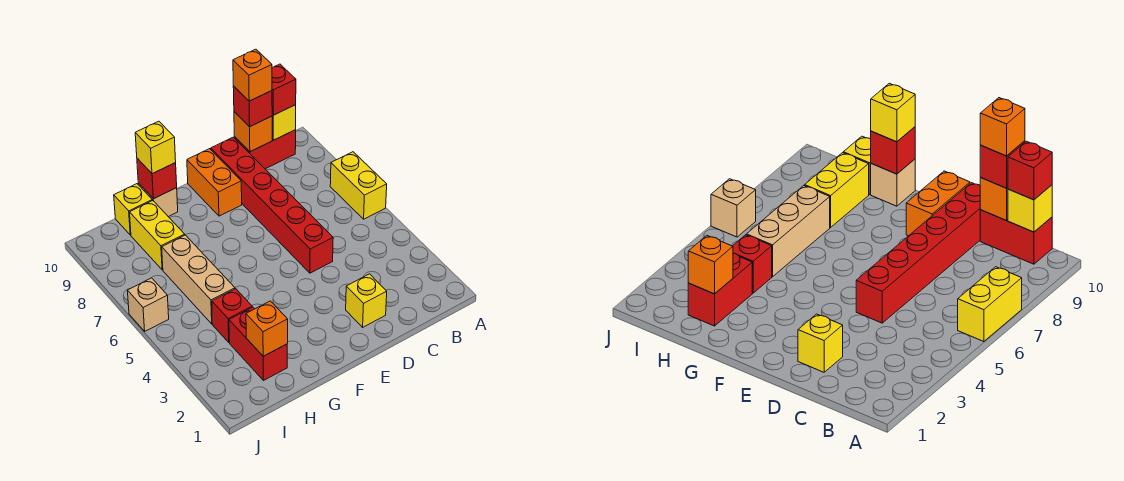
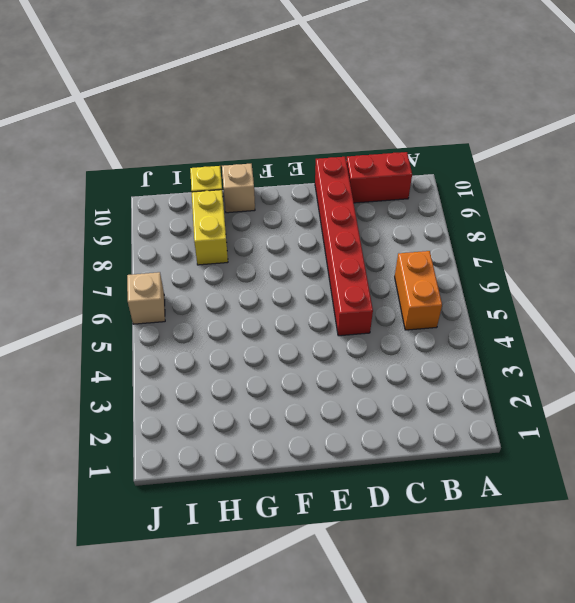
orange 1x2 brick [395,251,442,330] -> orange 1x2 brick moved to [187,149,242,216]
none -> yellow 1x2 brick [330,152,387,219]
none -> yellow 1x1 brick [346,274,387,327]
none -> red 1x2 brick [229,307,287,381]

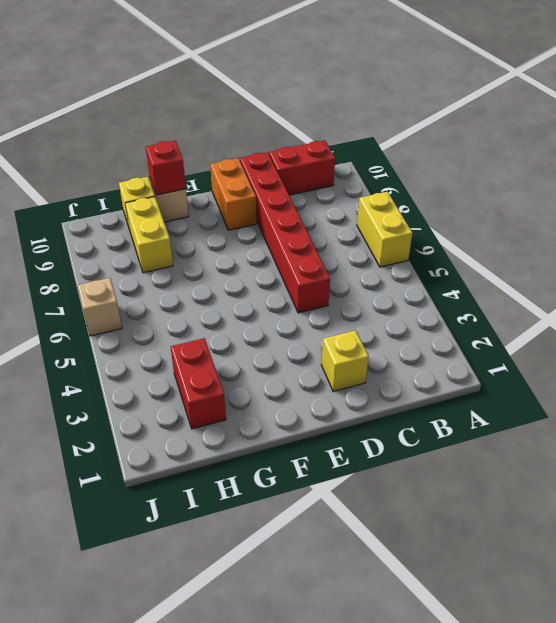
none -> red 1x1 brick [212,289,252,342]
none -> tan 1x3 brick [162,235,235,324]
none -> yellow 1x1 brick [272,105,296,140]

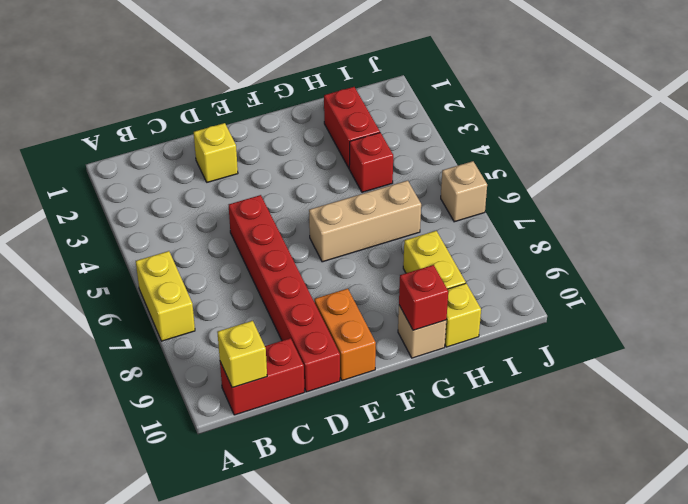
tan 1x3 brick [309,180,421,262] -> tan 1x3 brick turned to [162,235,235,324]
none -> orange 1x1 brick [234,112,272,152]
none -> orange 1x1 brick [246,301,288,356]
none -> red 1x1 brick [272,64,296,115]

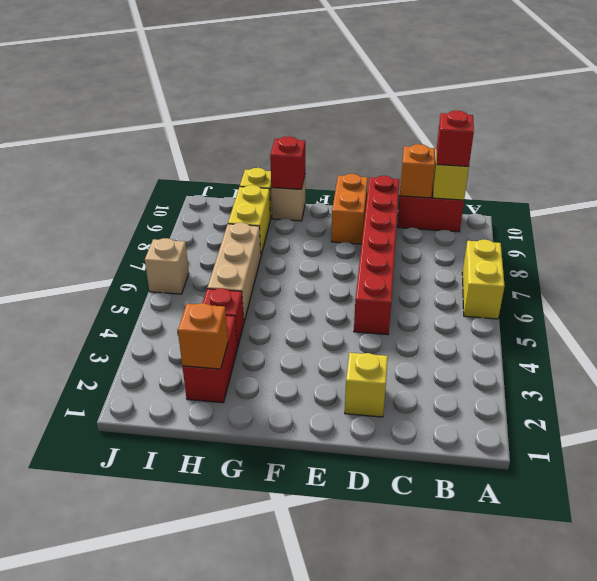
none -> red 1x1 brick [233,86,272,127]
none -> yellow 1x1 brick [135,121,176,174]
none -> orange 1x1 brick [233,49,272,101]

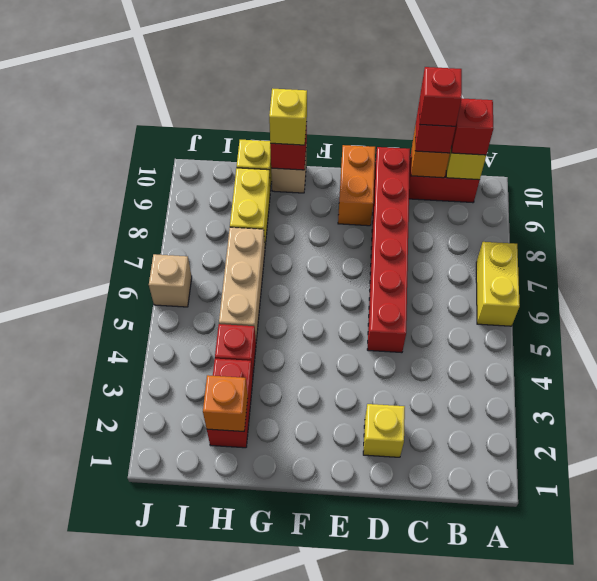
red 1x1 brick [420,67,462,126] -> orange 1x1 brick [233,49,272,101]

